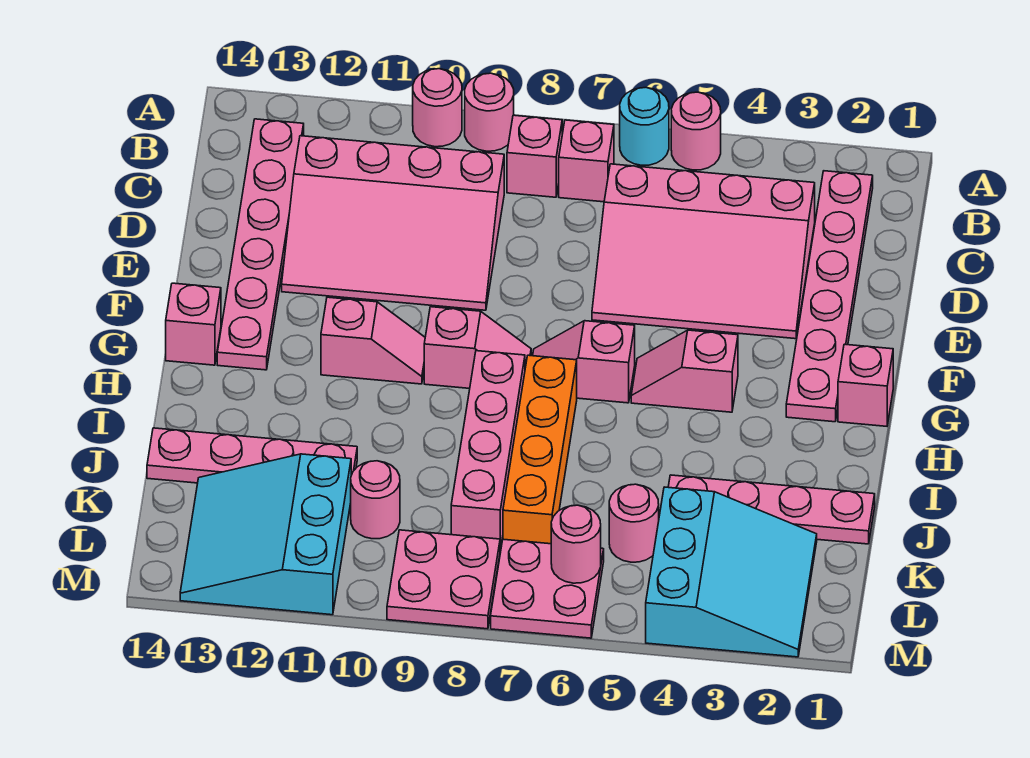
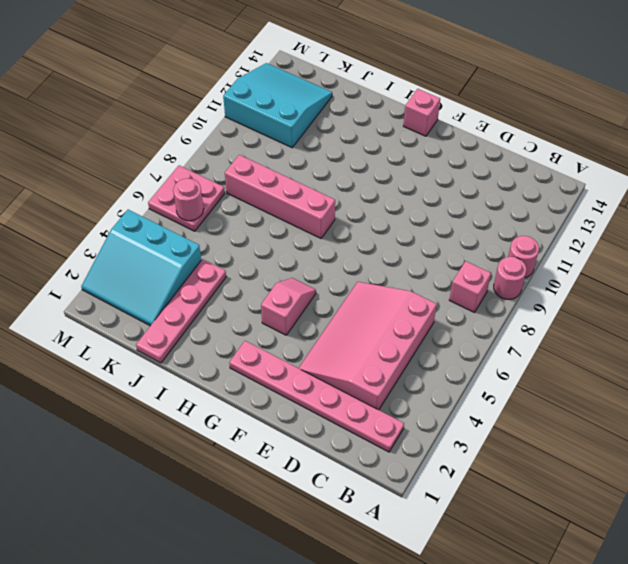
none -> pink 1x1 round brick [671,92,721,170]
none -> cyan 1x1 round brick [620,88,669,165]
none -> pink 1x1 brick [559,120,614,202]

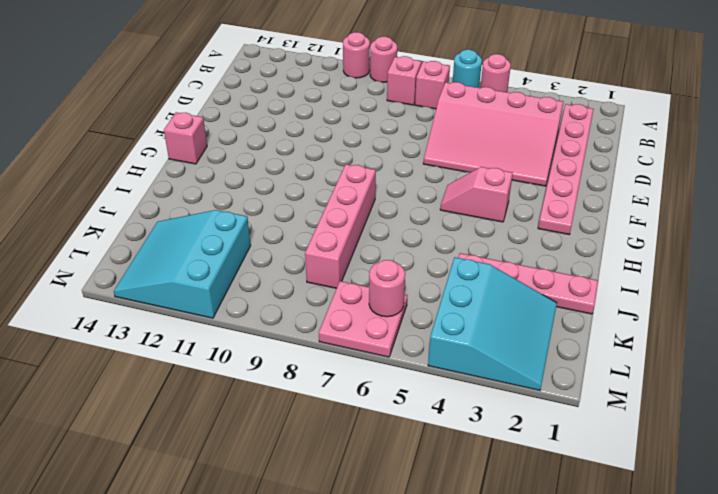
none -> pink 1x6 plate [217,119,304,370]
none -> pink 3x4 slope [282,136,504,310]
none -> pink 1x1 brick [838,344,893,426]

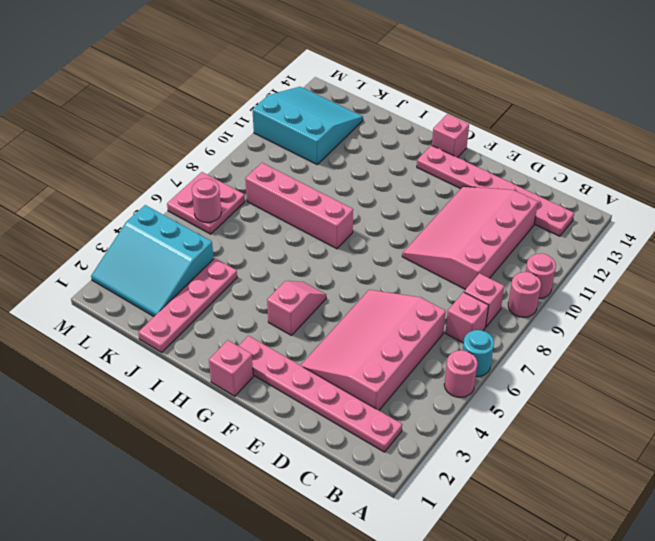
none -> pink 1x2 slope [533,321,635,403]
none -> pink 1x2 slope [424,307,531,388]
none -> pink 1x2 slope [321,297,425,384]

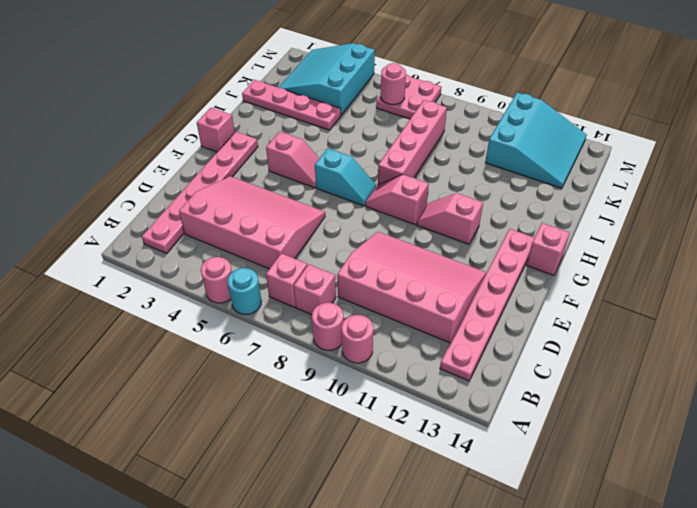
cyan 1x2 slope [315,148,376,206] -> pink 1x2 slope [533,321,635,403]
none -> orange 1x4 brick [503,355,577,544]
none -> pink 1x4 plate [147,428,357,483]
none -> pink 1x1 round brick [609,484,659,562]

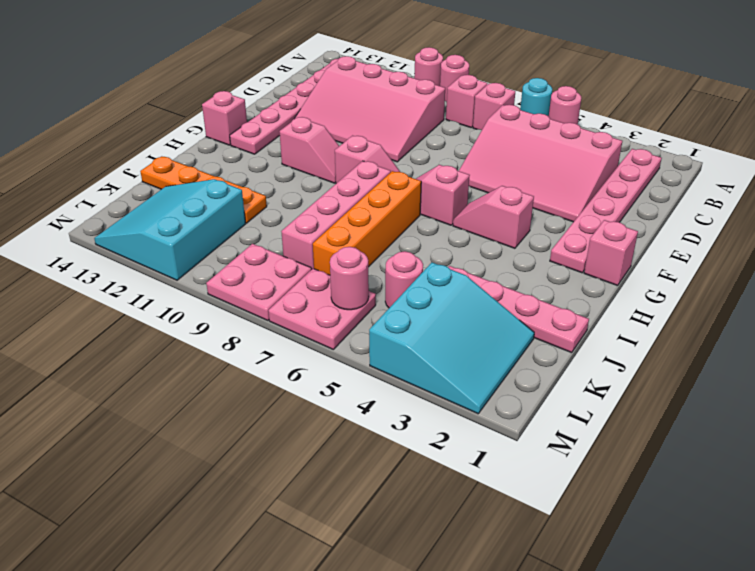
orange 1x4 plate [140,156,267,223] -> pink 1x4 plate [147,428,357,483]
none -> pink 1x1 round brick [351,461,400,539]

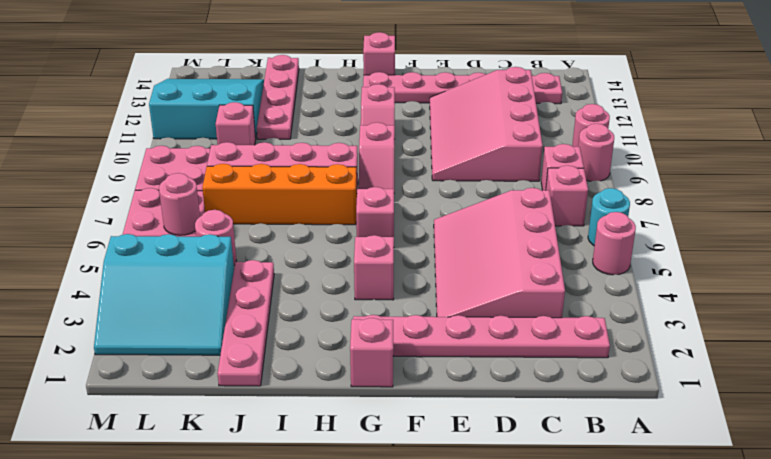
pink 1x1 brick [216,102,256,145] -> pink 1x1 round brick [351,461,400,539]

